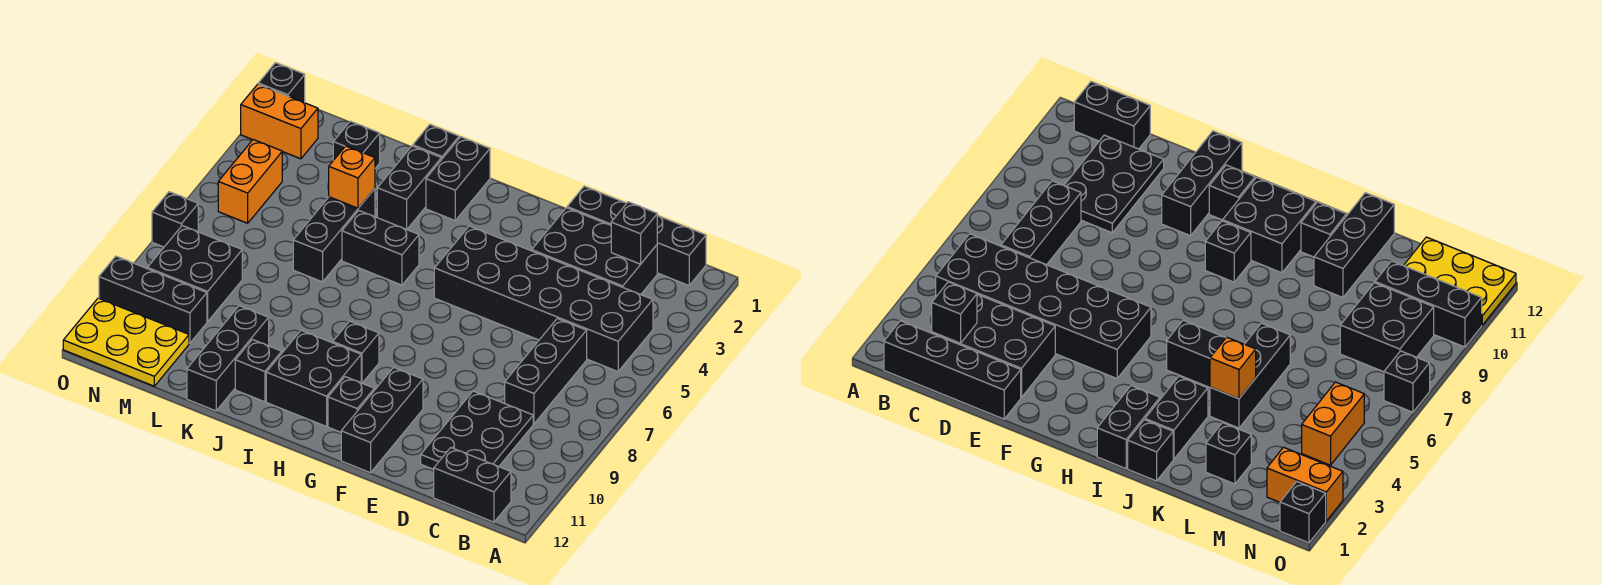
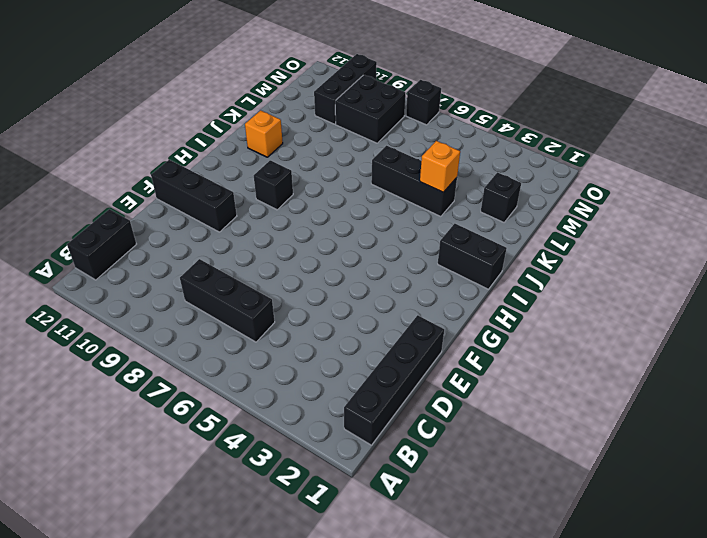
orange 1x1 brick [245,110,283,157] -> black 1x1 brick [235,340,282,402]
none -> black 2x6 brick [434,226,653,372]
none -> black 2x3 brick [532,208,657,295]
none -> black 2x3 plate [421,391,533,469]

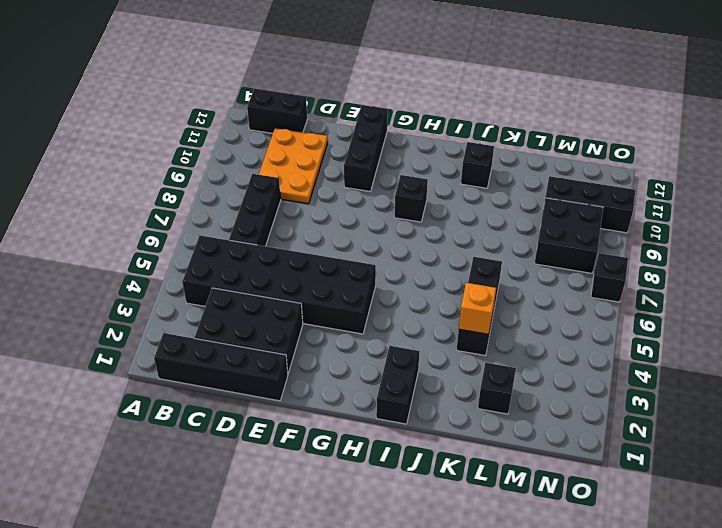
orange 2x3 plate [259,128,328,204] -> black 2x3 plate [421,391,533,469]
none -> black 1x1 brick [328,377,374,432]
none -> black 2x2 brick [266,330,361,427]
none -> black 1x2 brick [342,211,419,285]

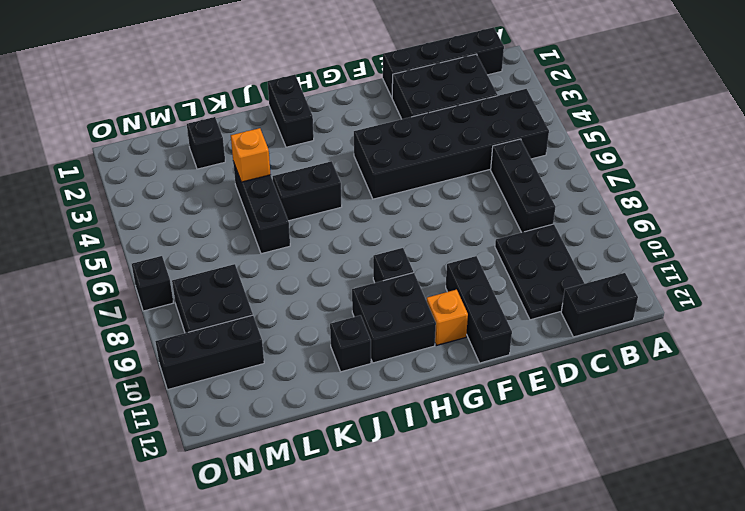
orange 1x1 brick [426,290,468,345] -> black 1x1 brick [328,377,374,432]
none -> black 1x1 brick [413,125,459,160]
none -> black 1x2 brick [377,146,441,229]
none -> black 1x3 brick [187,306,269,411]

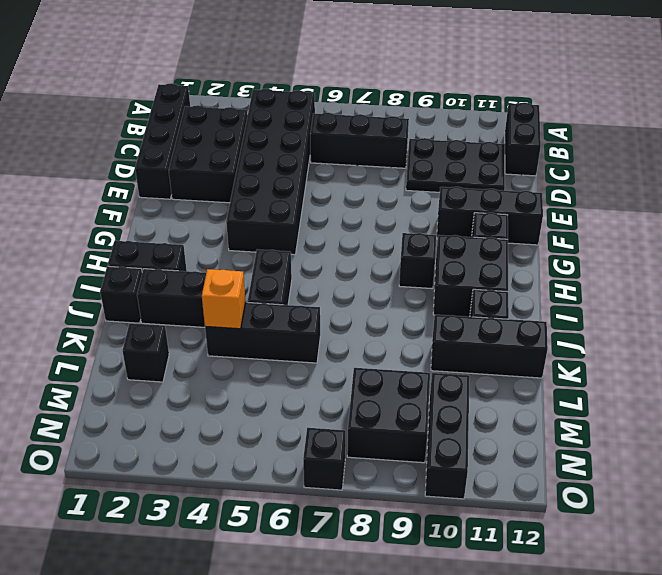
none -> yellow 2x3 plate [63,298,189,386]
none -> orange 1x2 brick [241,84,318,159]
none -> orange 1x2 brick [218,140,282,223]

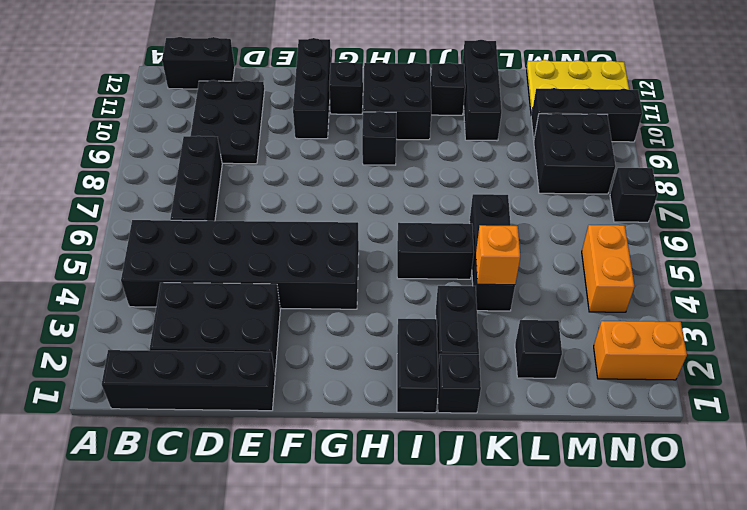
none -> black 1x1 brick [258,63,305,103]
none -> black 1x1 brick [611,202,657,264]

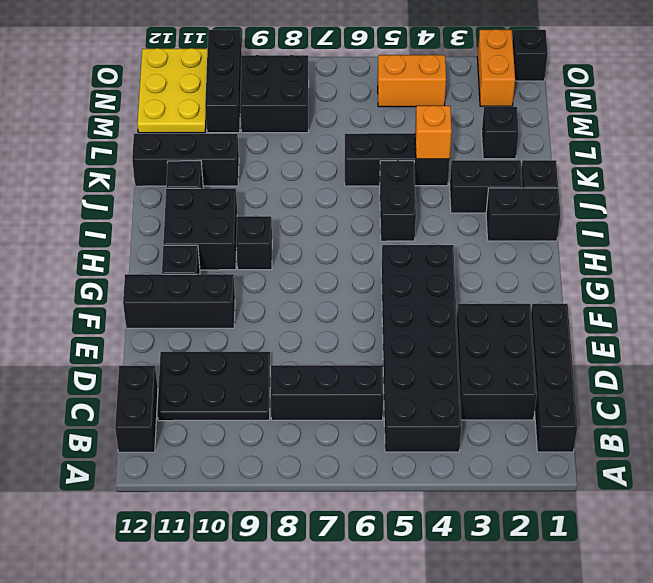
none -> black 1x1 brick [152,192,198,247]
none -> black 1x1 brick [611,202,657,264]

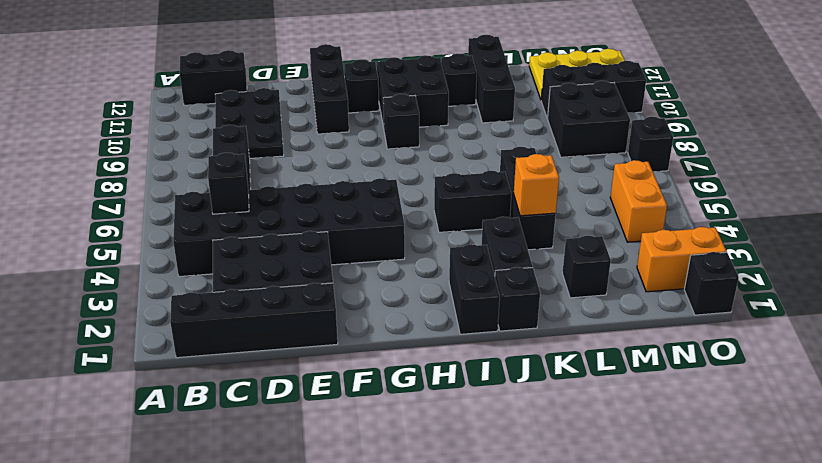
black 1x1 brick [208,153,249,214] -> black 1x1 brick moved to [611,202,657,264]

